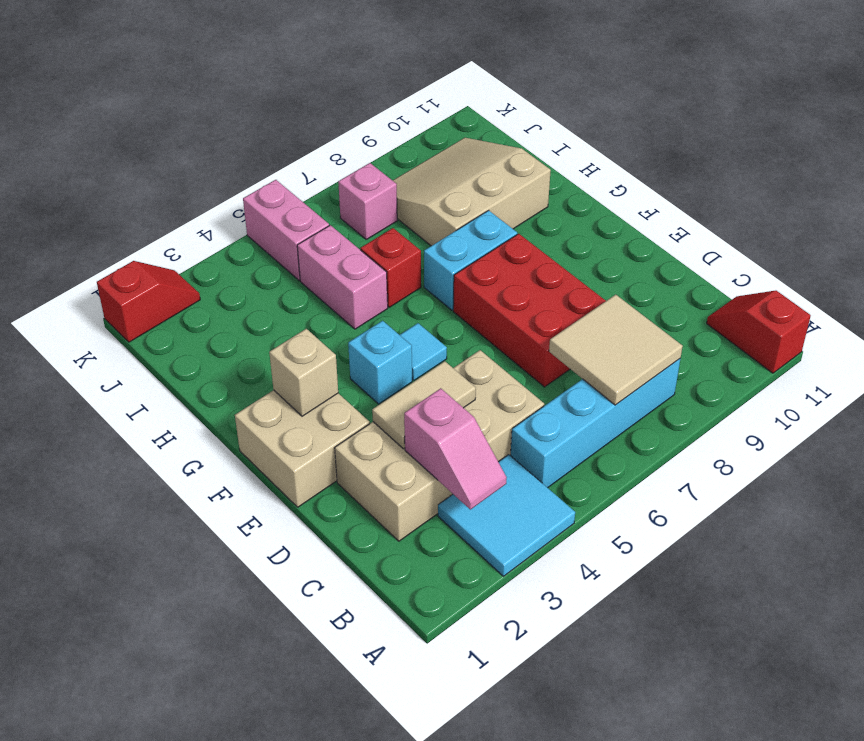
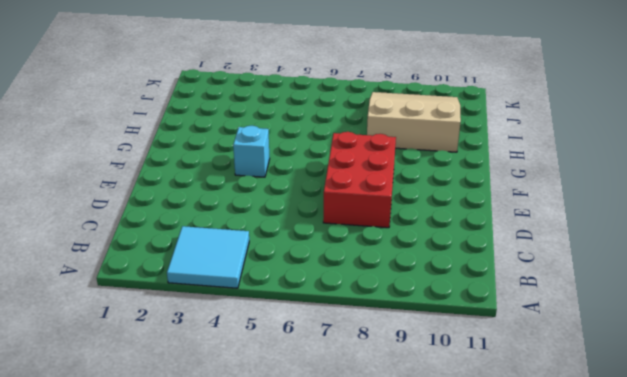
none -> red 1x2 slope [707,291,811,373]
none -> cyan 1x4 brick [510,359,680,488]
none -> tan 2x4 brick [335,350,544,541]

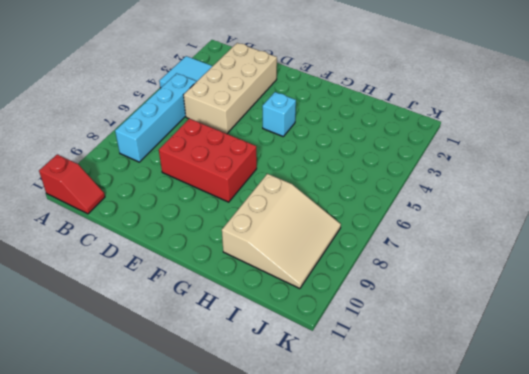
none -> tan 2x2 brick [235,390,370,507]
none -> cyan 1x1 tile [400,323,447,380]
none -> cyan 1x2 brick [424,210,517,310]

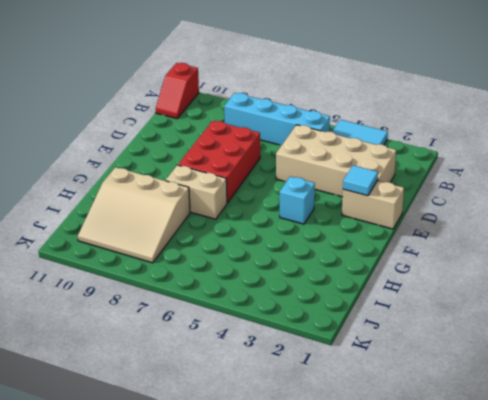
tan 1x2 brick [342,181,404,229] -> tan 2x2 brick [235,390,370,507]
cyan 1x1 tile [343,165,378,196] -> cyan 1x1 tile moved to [400,323,447,380]
tan 1x2 brick [166,165,227,219] -> cyan 1x2 brick [424,210,517,310]
none -> pink 1x2 brick [297,225,388,329]
none -> red 1x1 brick [361,228,421,307]
none -> pink 1x2 brick [243,180,329,280]

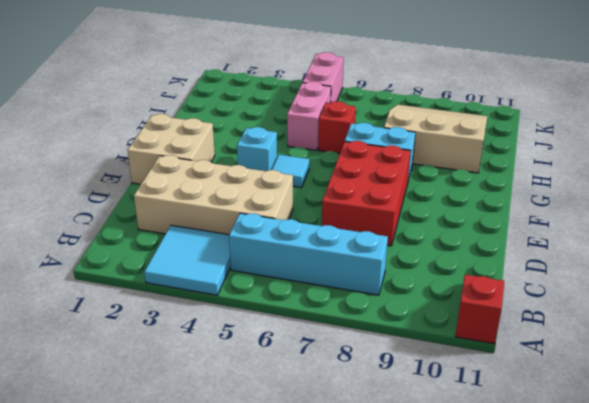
none -> pink 1x1 brick [338,163,397,239]
none -> red 1x2 slope [97,261,200,342]
none -> pink 1x2 slope [404,388,507,509]

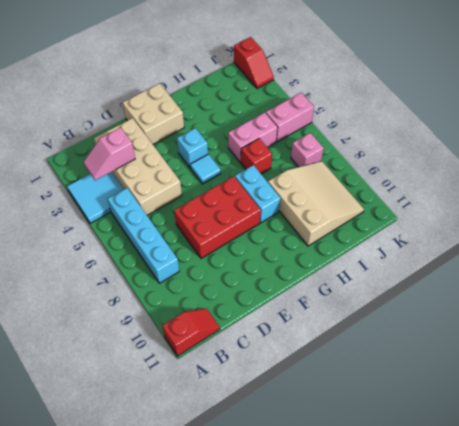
none -> tan 2x2 tile [549,295,683,405]
none -> tan 1x2 tile [372,361,476,449]
none -> tan 1x1 brick [269,329,338,416]

